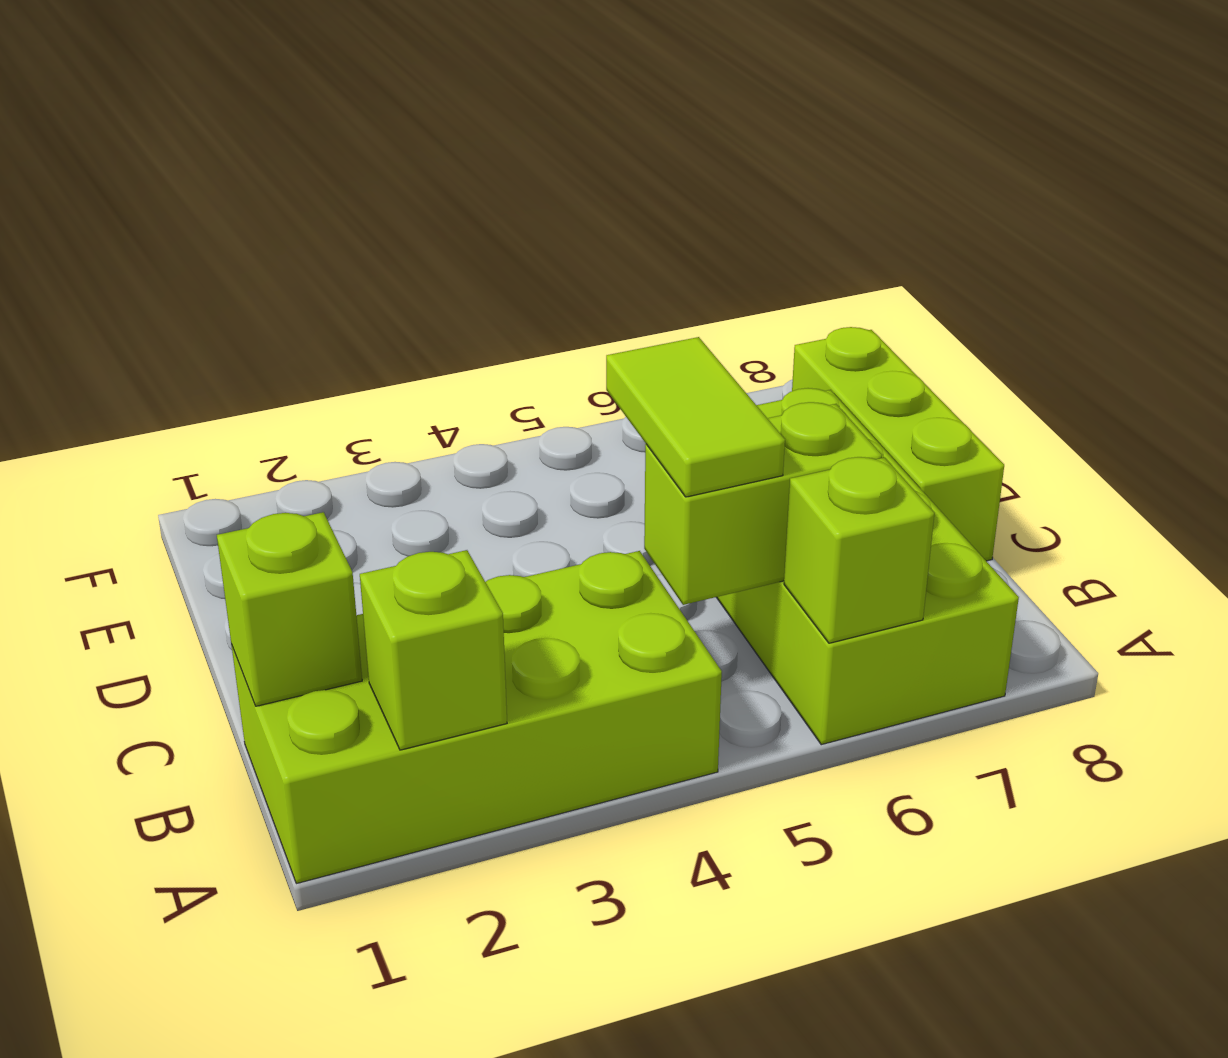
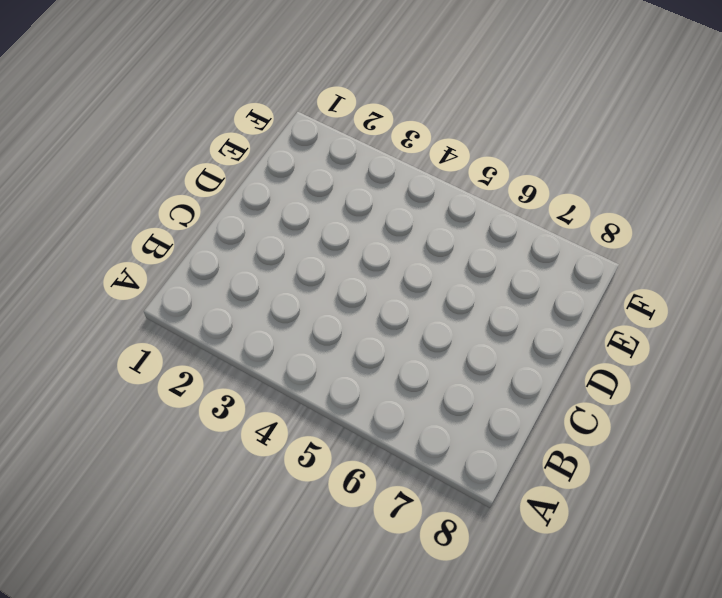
none -> lime 2x4 brick [232,551,722,884]
none -> lime 2x4 brick [716,388,1019,745]

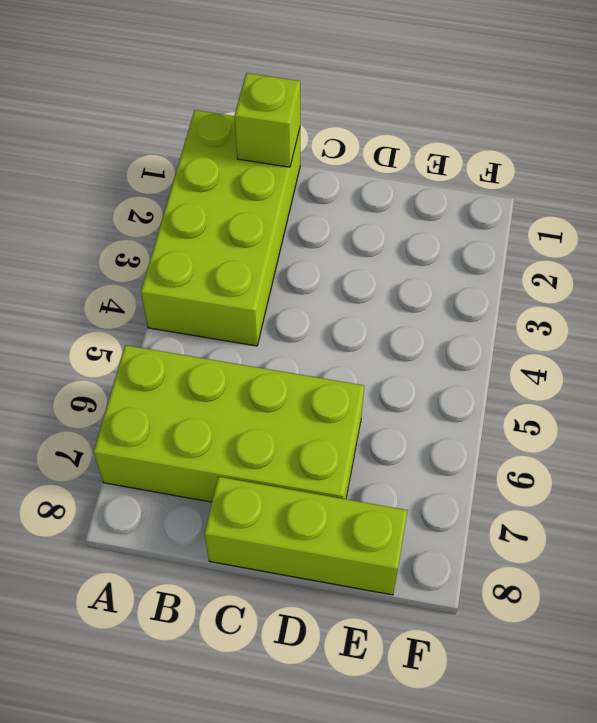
none -> lime 1x1 brick [360,550,507,750]
none -> lime 1x1 brick [784,457,934,643]

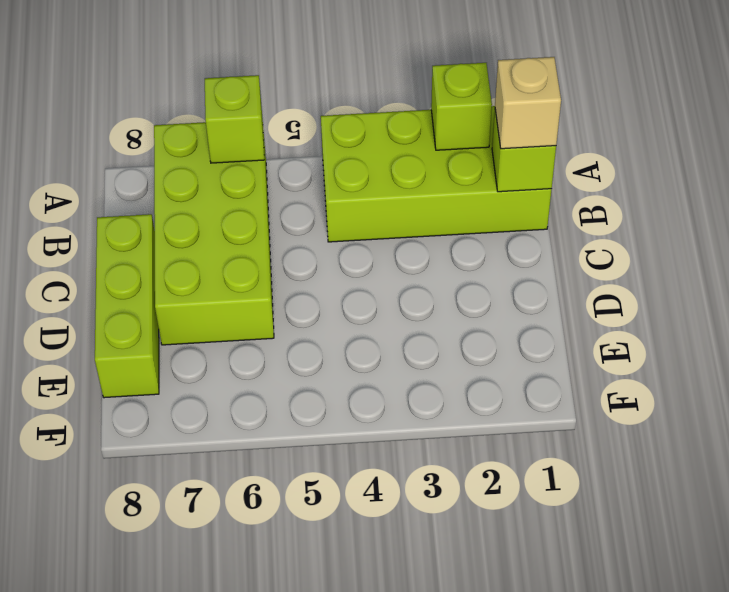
tan 1x1 brick [495,57,561,149] -> none
none -> lime 1x2 brick [644,402,882,605]
none -> lime 1x2 tile [606,337,785,497]

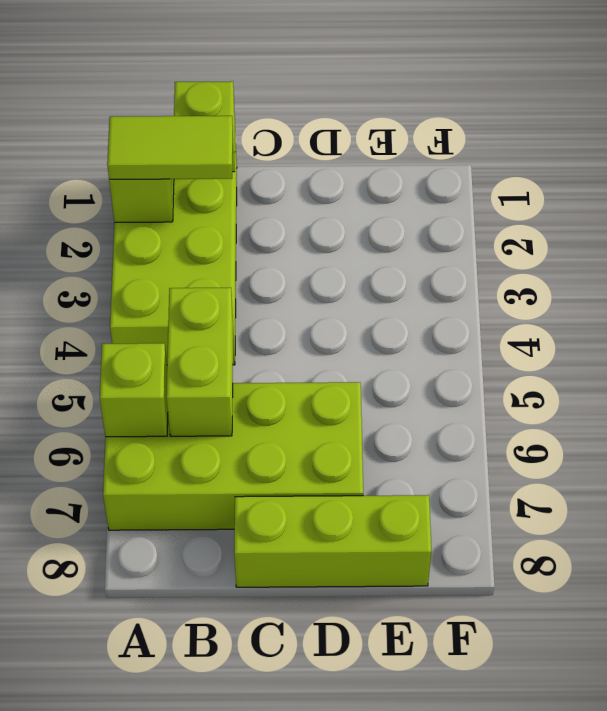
lime 1x2 tile [107,116,233,179] -> lime 1x2 tile moved to [606,337,785,497]

